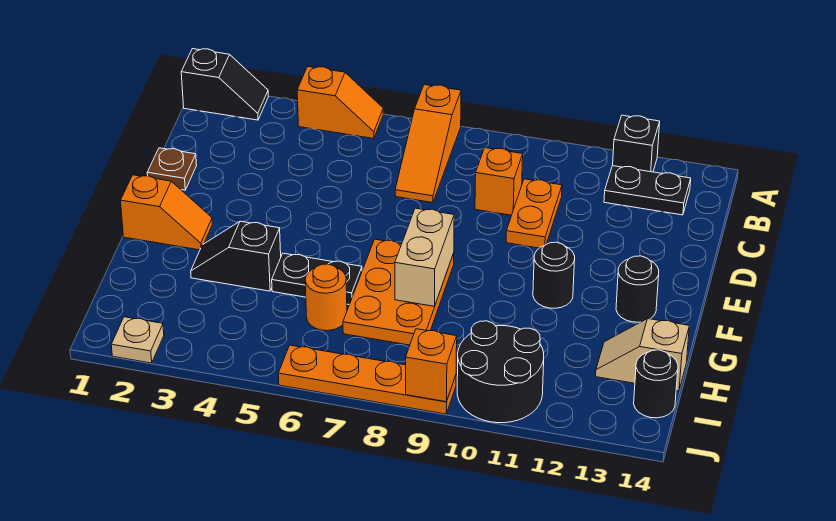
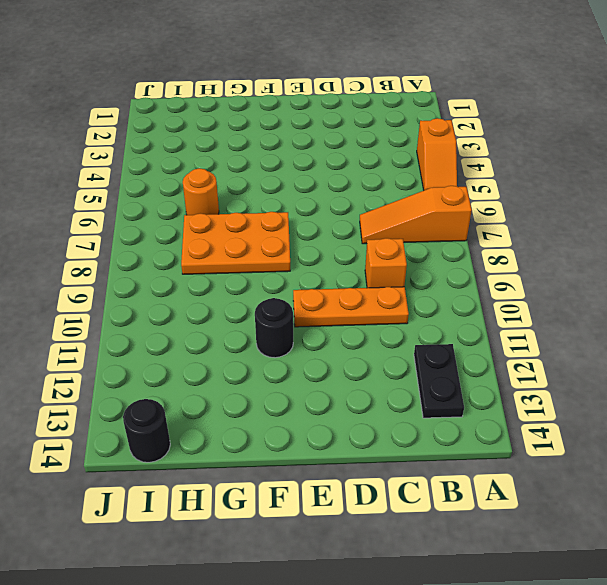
orange 1x3 plate [293,287,409,327] -> orange 1x2 plate [506,179,562,248]
none -> black 1x2 slope [181,49,268,120]
none -> black 1x1 brick [613,115,660,172]
none -> brown 1x1 plate [147,148,197,190]

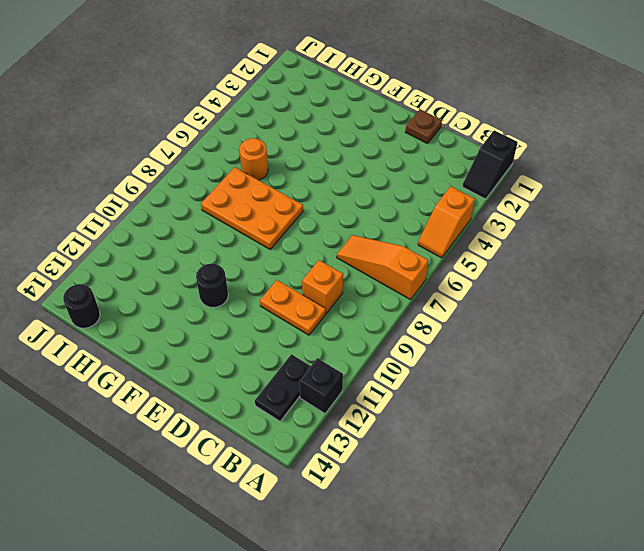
none -> orange 1x2 slope [121,175,212,250]
none -> black 1x1 round brick [616,256,659,322]
none -> black 1x2 slope [191,221,281,291]

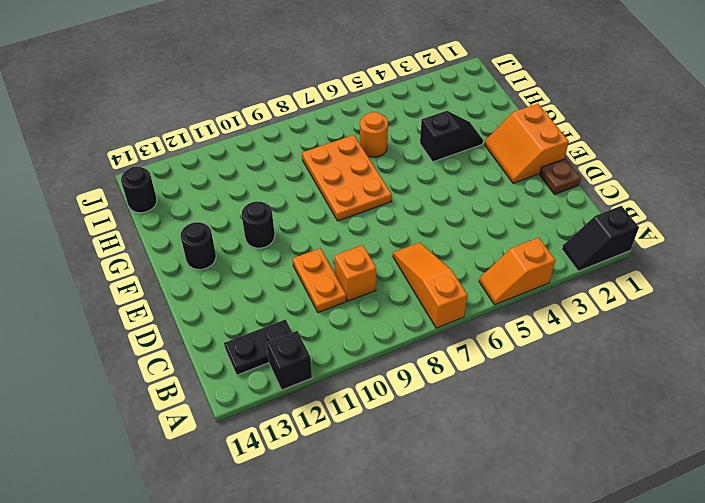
orange 2x2 slope [485,103,569,183] -> orange 1x2 slope [121,175,212,250]
none -> black 1x2 plate [272,253,362,305]
none -> tan 1x2 slope [596,319,689,391]
none -> black 2x2 round brick [457,321,544,423]

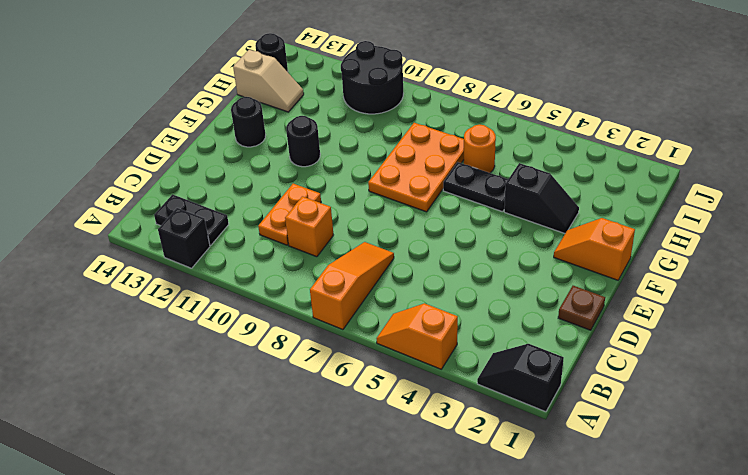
none -> tan 1x1 plate [111,317,164,363]
none -> orange 1x4 plate [278,345,456,414]
none -> tan 1x2 brick [395,208,454,306]

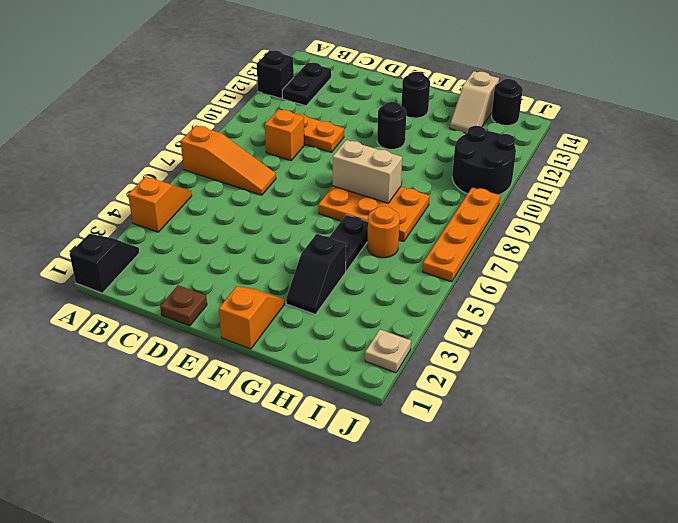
none -> orange 1x1 brick [406,329,457,402]

